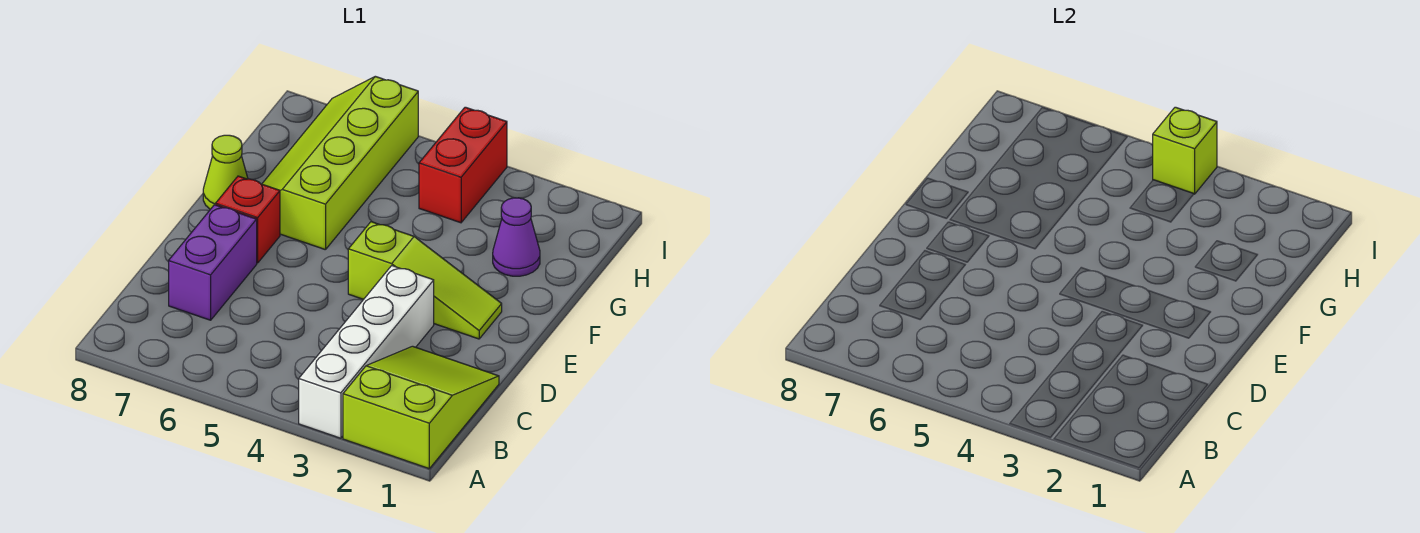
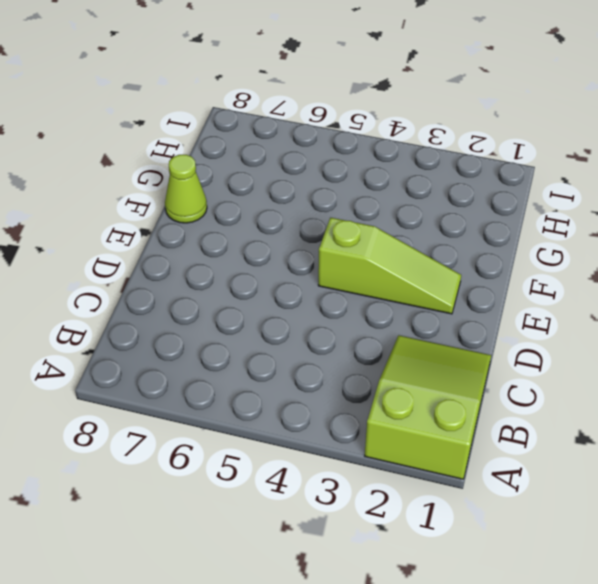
none -> white 1x4 brick [299,266,434,438]
none -> purple 1x2 brick [169,205,257,320]

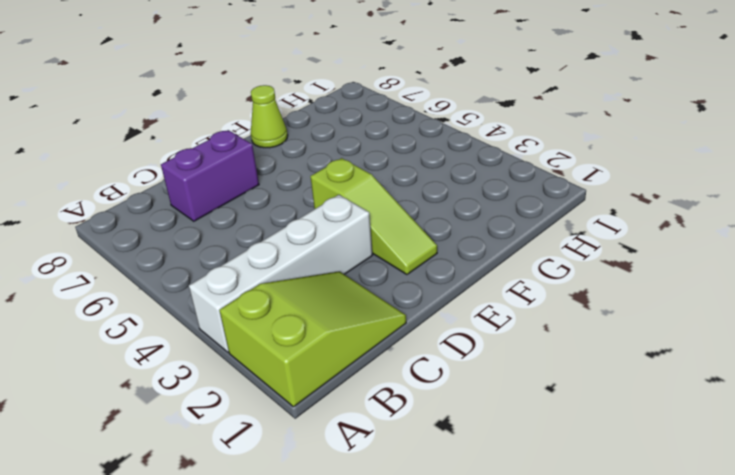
none -> red 1x1 brick [216,176,280,263]
none -> lime 2x4 slope [262,76,418,250]

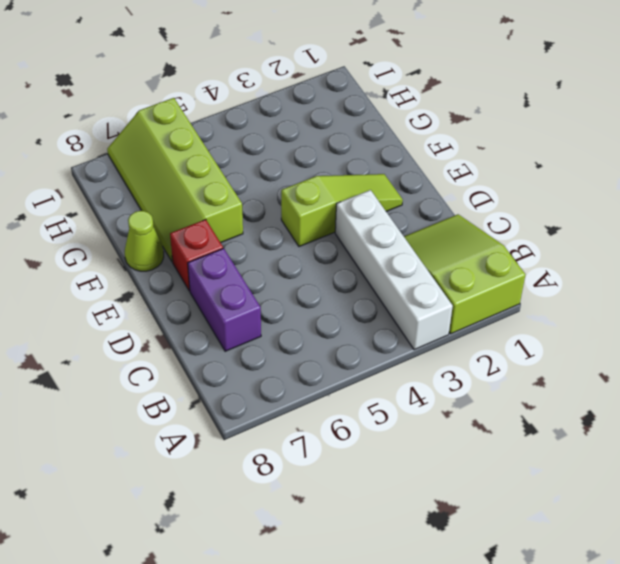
none -> purple 1x1 cone [493,198,540,276]
none -> red 1x2 brick [419,107,507,223]

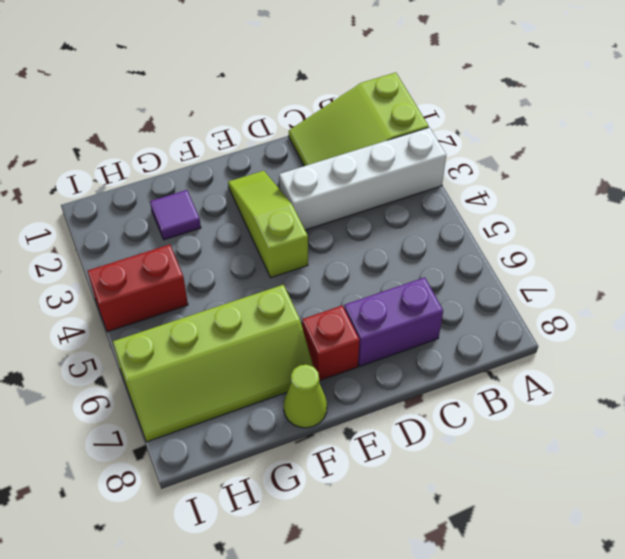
purple 1x1 tile [150,190,201,240] -> purple 1x1 cone [493,198,540,276]
none -> lime 1x1 brick [1153,107,1217,194]

